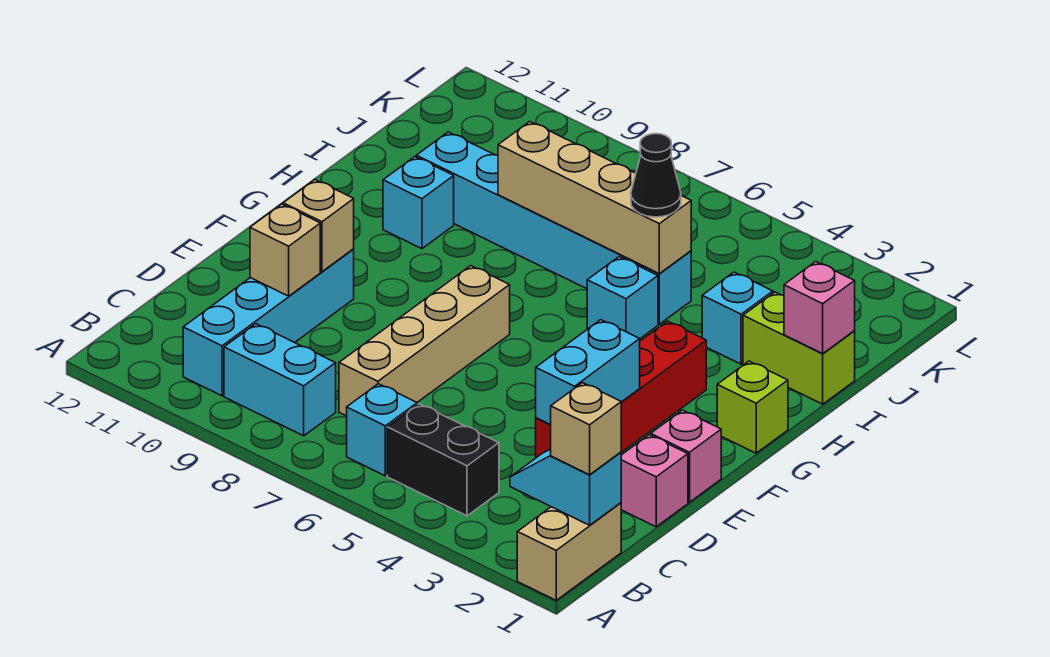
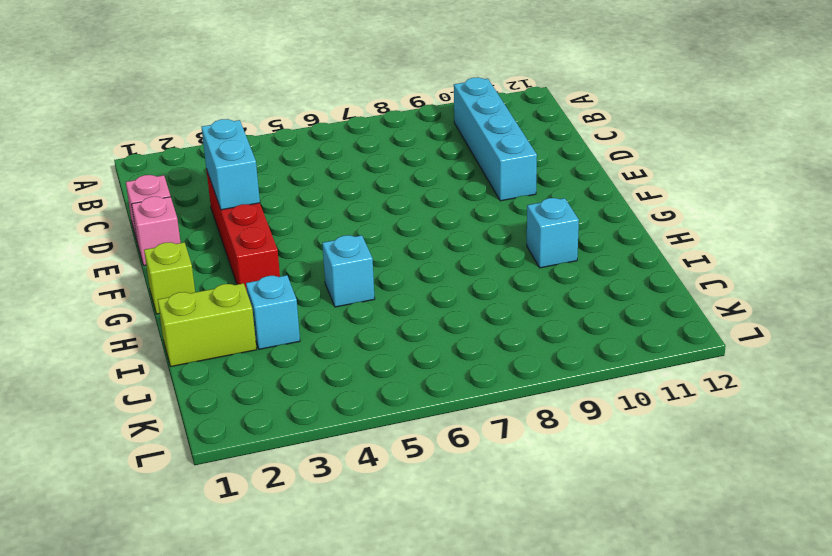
none -> tan 1x2 brick [517,503,621,600]
none -> black 1x2 brick [387,404,499,516]
none -> cyan 1x1 brick [347,384,417,476]

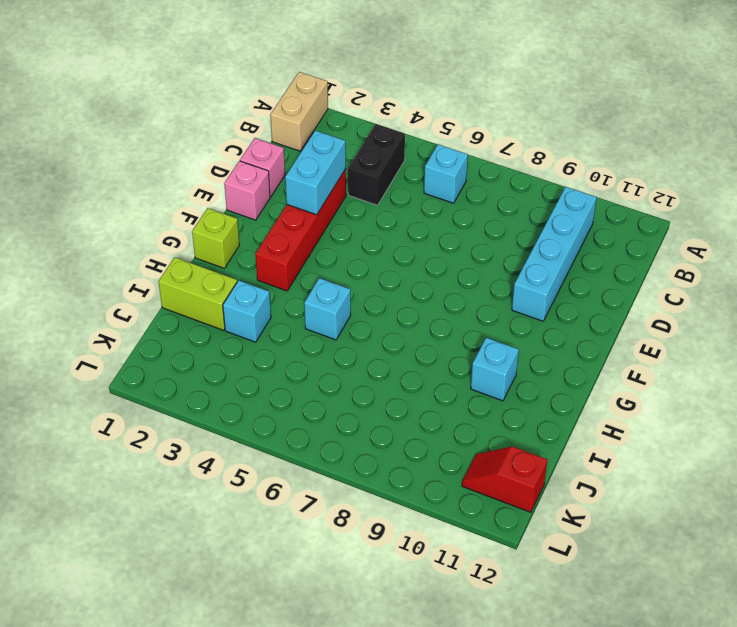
black 1x2 brick [348,124,405,205] -> black 1x2 brick turned to [387,404,499,516]
red 1x2 slope [462,446,547,512] -> none
none -> cyan 1x2 brick [224,324,336,436]
none -> tan 1x4 brick [339,266,510,416]
none -> cyan 1x6 brick [416,132,691,324]

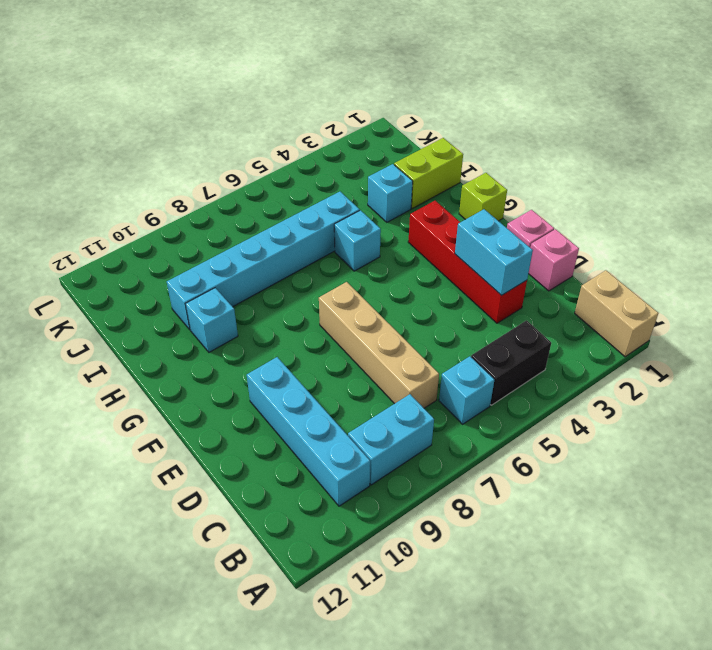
none -> cyan 1x2 slope [510,449,621,525]
none -> tan 1x1 brick [250,204,320,296]
none -> tan 1x1 brick [283,180,354,272]

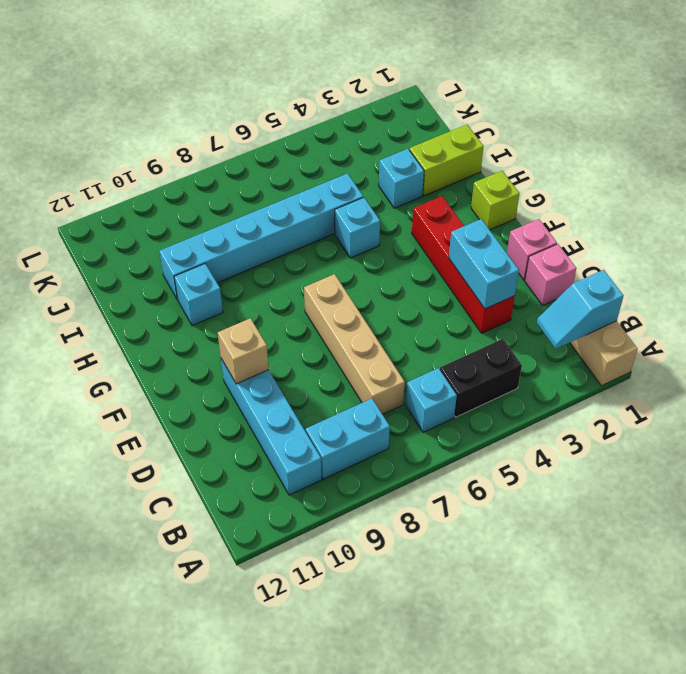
none -> tan 1x1 brick [250,204,320,296]
none -> pink 1x1 brick [784,262,855,354]
none -> tan 1x4 brick [498,122,691,274]

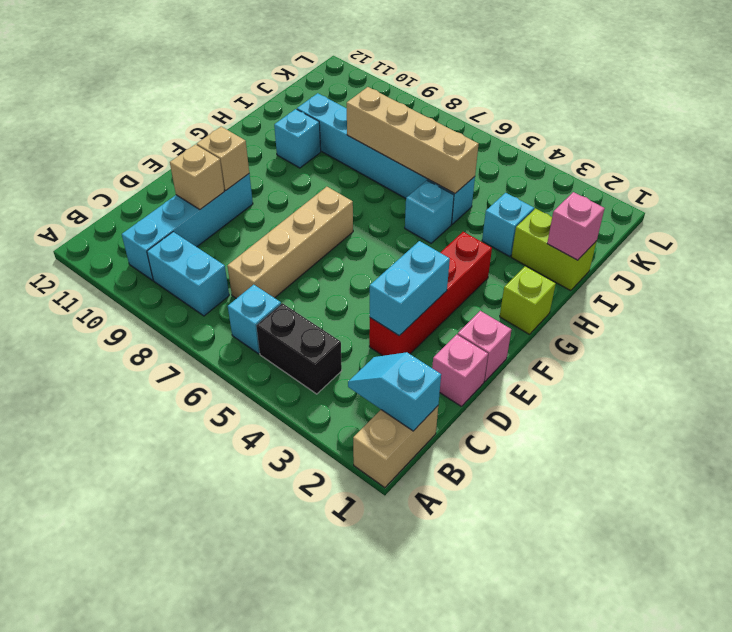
none -> tan 1x1 brick [551,383,621,475]
none -> black 1x1 cone [631,134,681,217]

